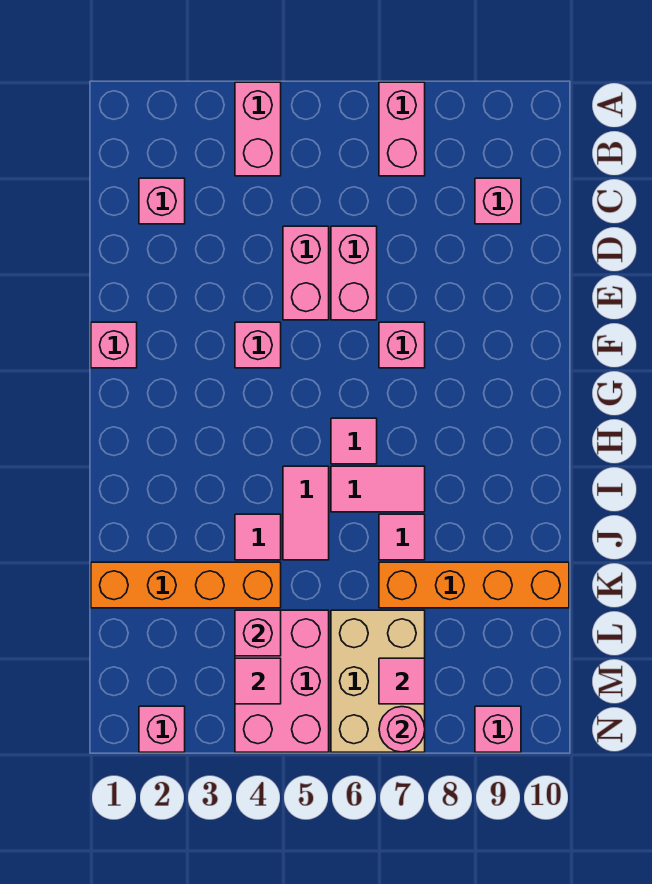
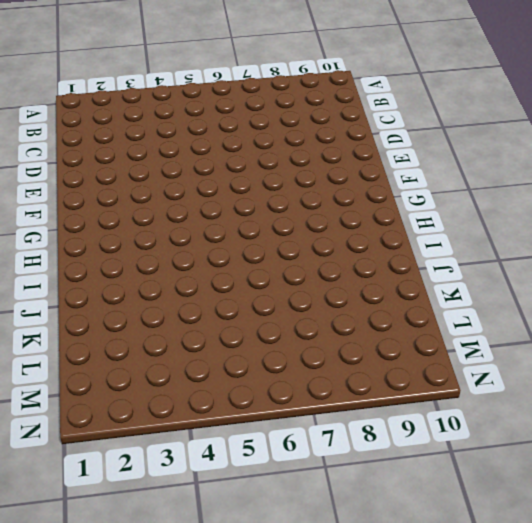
none -> pink 1x2 brick [235,82,281,176]
none -> pink 1x2 brick [379,82,425,176]
none -> pink 1x1 brick [139,178,185,224]

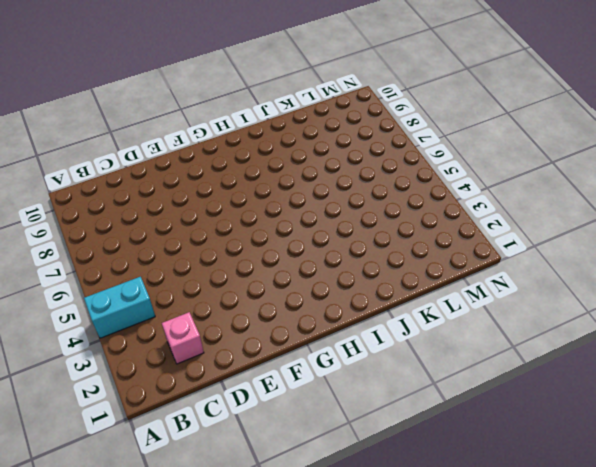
cyan 1x2 brick [84,277,155,338] -> pink 1x2 brick [235,82,281,176]
none -> pink 1x2 brick [379,82,425,176]
none -> pink 1x1 brick [475,178,521,224]
none -> pink 1x2 brick [283,226,329,320]

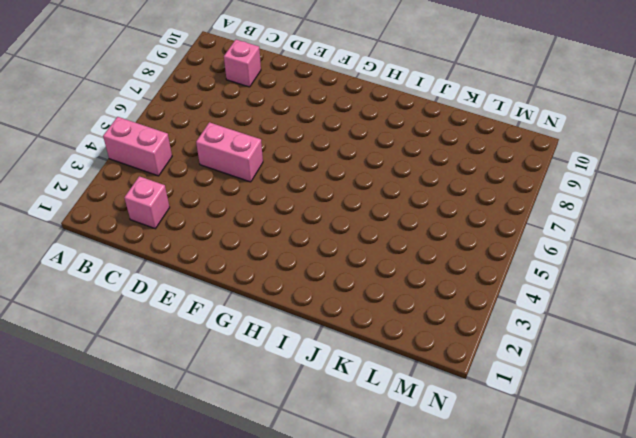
none -> pink 1x2 brick [379,82,425,176]
none -> pink 1x2 brick [331,226,377,320]
none -> pink 1x1 brick [91,322,137,368]

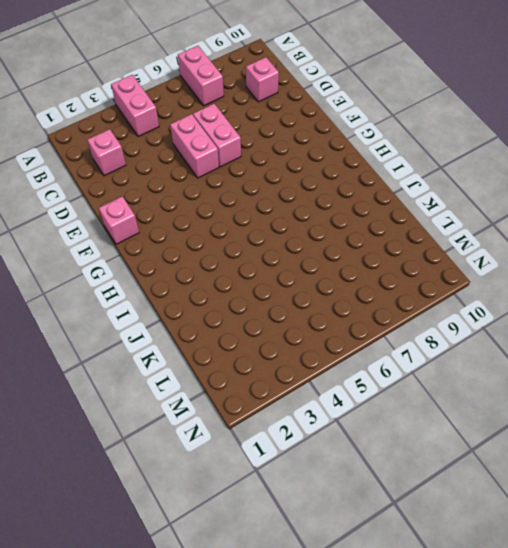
none -> pink 1x1 brick [235,322,281,368]
none -> pink 1x1 brick [379,322,425,368]
none -> pink 1x1 tile [331,418,377,464]

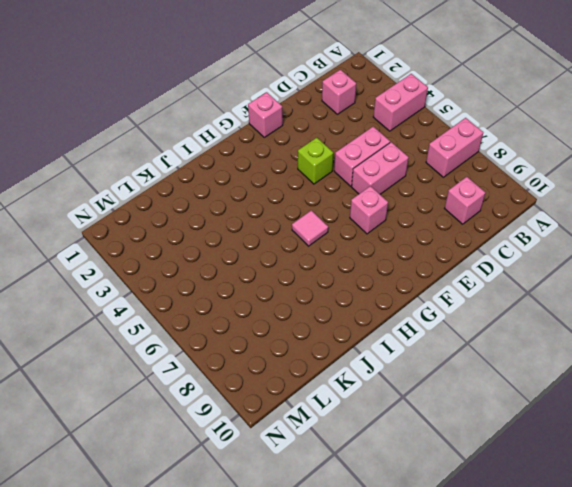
lime 1x1 brick [298,138,333,184] -> pink 1x1 brick [235,322,281,368]
none -> pink 1x2 tile [283,466,329,560]
none -> pink 1x2 tile [331,466,425,512]
none -> pink 1x1 tile [235,514,281,560]

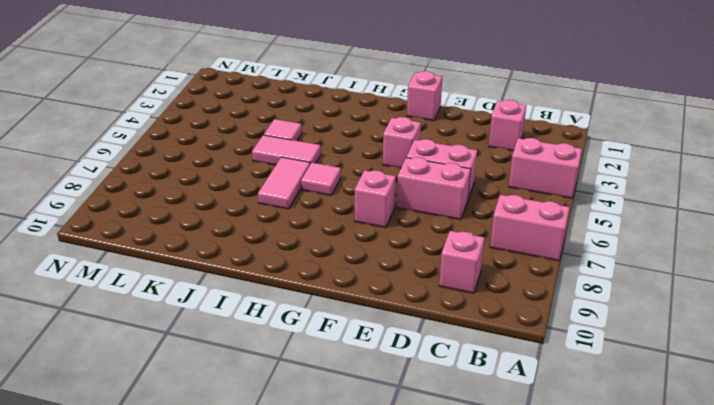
none -> pink 1x1 tile [379,514,425,560]
none -> orange 1x4 brick [91,562,281,608]
none -> orange 1x4 brick [379,562,569,608]

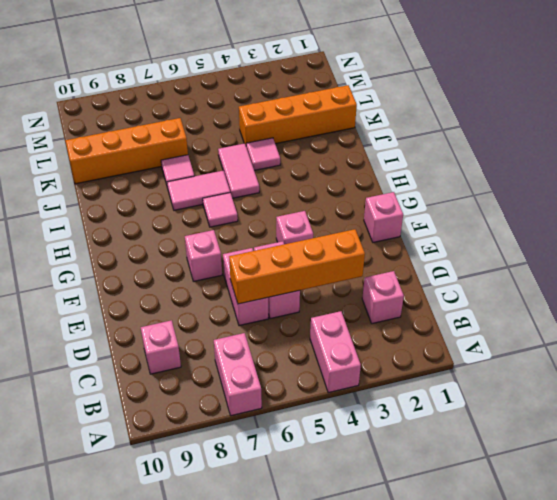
orange 1x4 brick [229,229,365,304] -> none
none -> pink 2x3 brick [235,610,329,752]
none -> tan 2x3 brick [331,610,425,752]
none -> pink 1x1 brick [139,706,185,752]

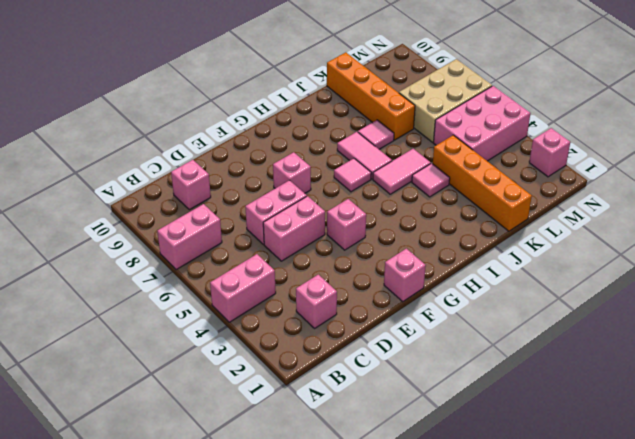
none -> pink 1x1 brick [475,706,521,752]
none -> pink 1x1 brick [235,610,281,656]
none -> pink 1x1 tile [235,658,281,704]

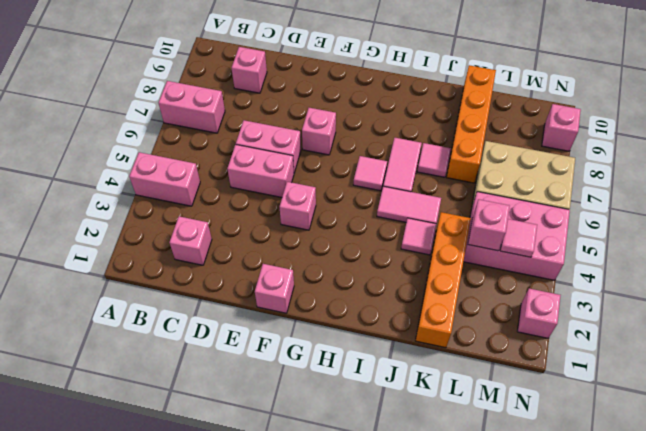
none -> pink 1x1 tile [379,658,425,704]
none -> pink 1x1 round brick [379,707,425,752]

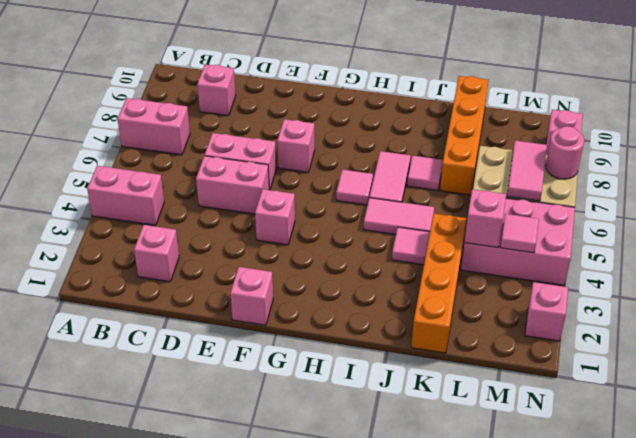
pink 1x2 tile [507,141,547,201] -> pink 1x1 tile [379,658,425,704]

